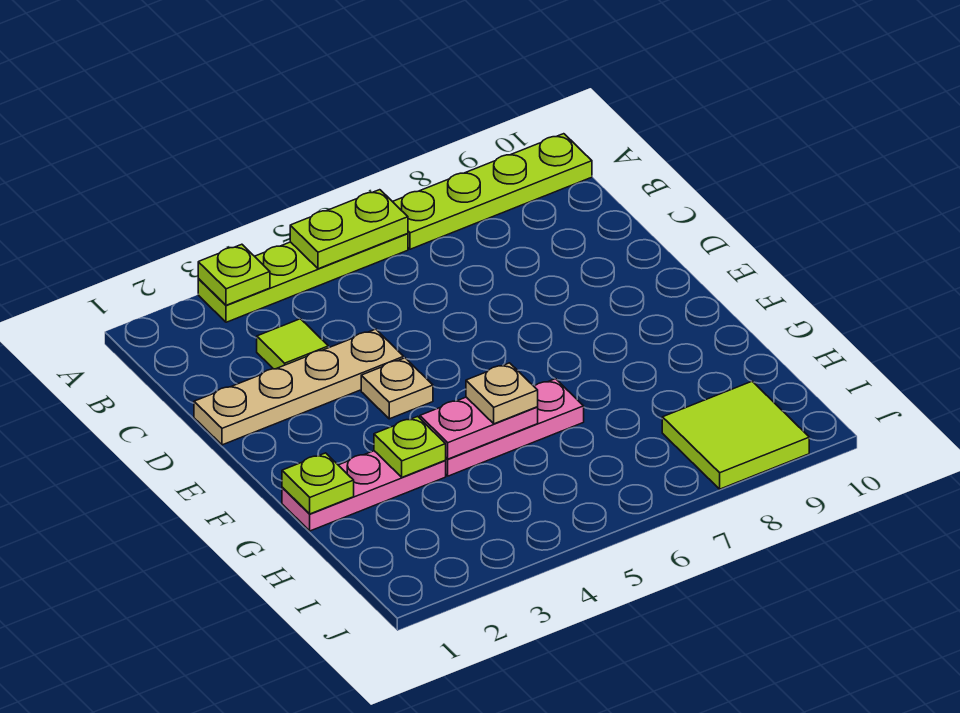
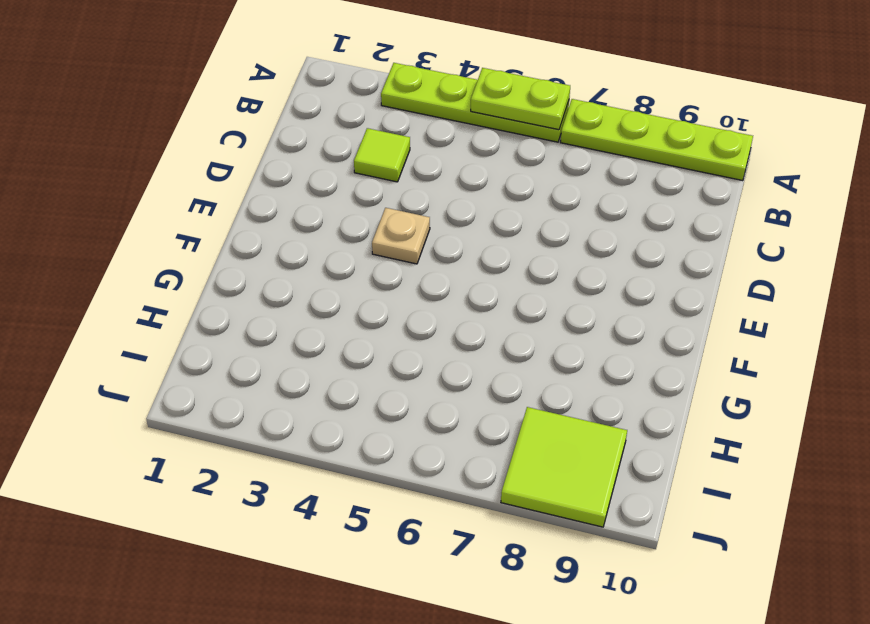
none -> tan 1x4 plate [194,329,404,445]
none -> pink 1x3 plate [282,451,446,531]
none -> pink 1x3 plate [445,379,584,476]

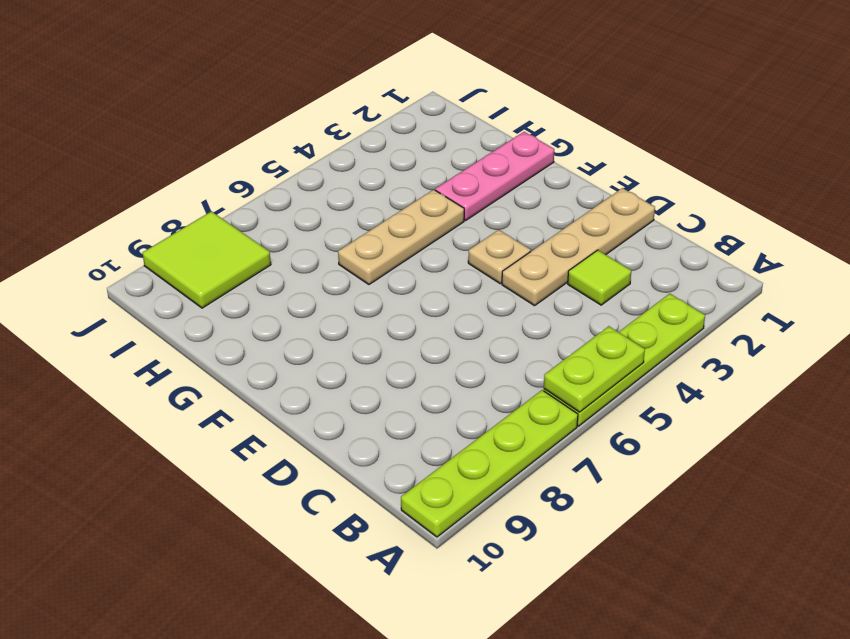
tan 1x3 plate [338,190,464,284] -> pink 1x3 plate [445,379,584,476]
none -> lime 1x1 plate [198,244,270,305]
none -> lime 1x1 plate [282,453,354,514]
none -> lime 1x1 plate [374,416,446,477]

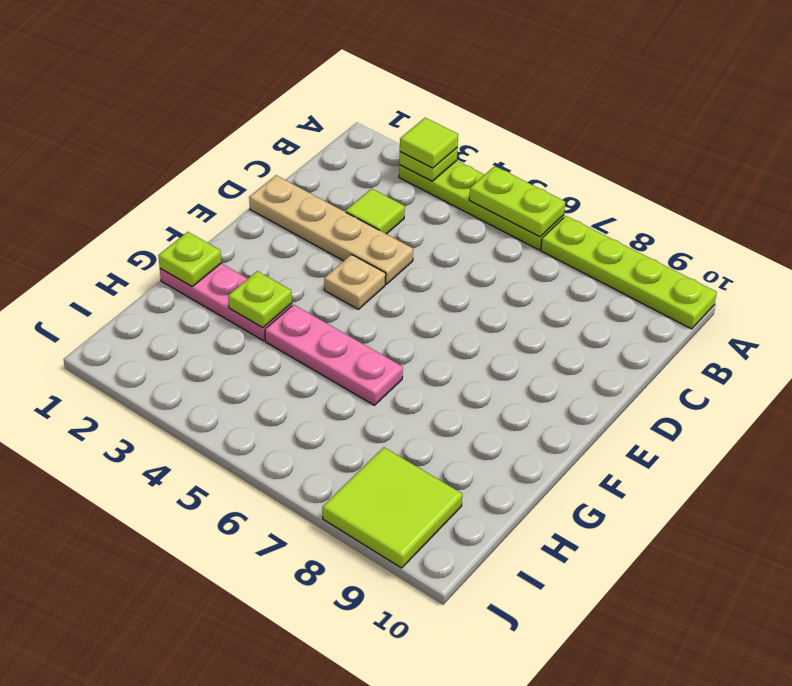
lime 1x1 tile [400,118,458,168] -> none
none -> pink 1x2 plate [420,397,538,459]
none -> tan 1x1 plate [466,363,538,424]

